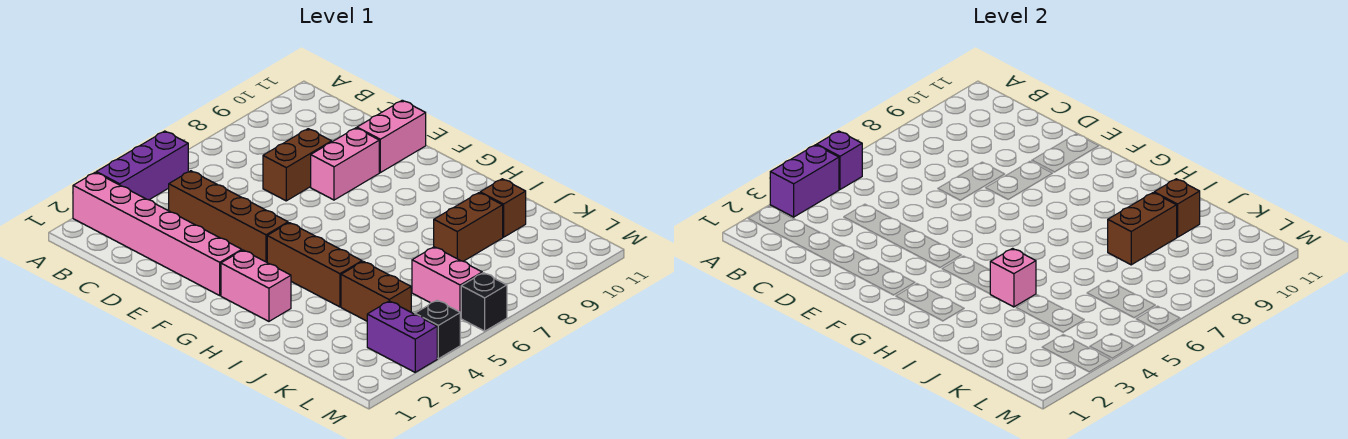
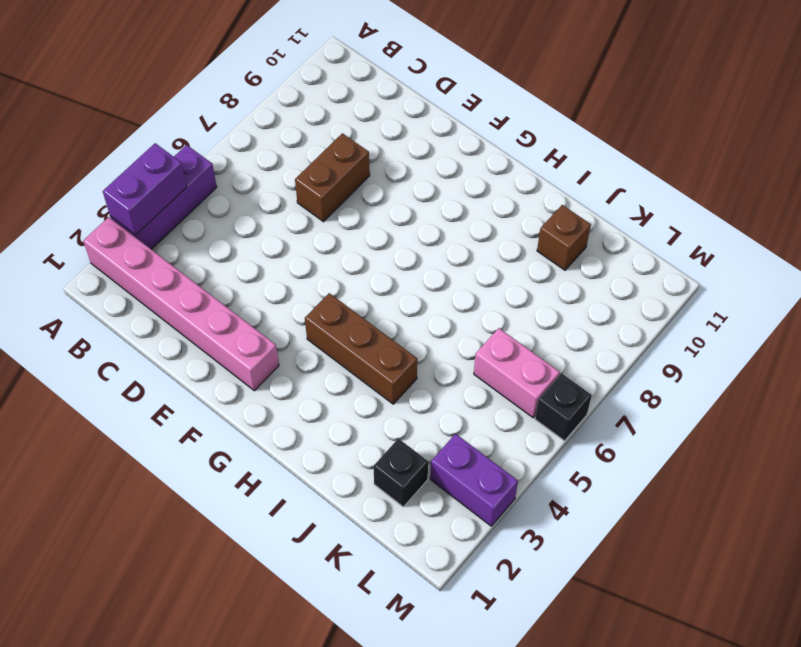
black 1x1 brick [373,439,428,507] -> black 1x1 brick moved to [415,300,460,359]
none -> brown 1x4 brick [169,171,288,262]
none -> pink 1x2 brick [311,128,379,200]
none -> pink 1x2 brick [357,100,426,173]

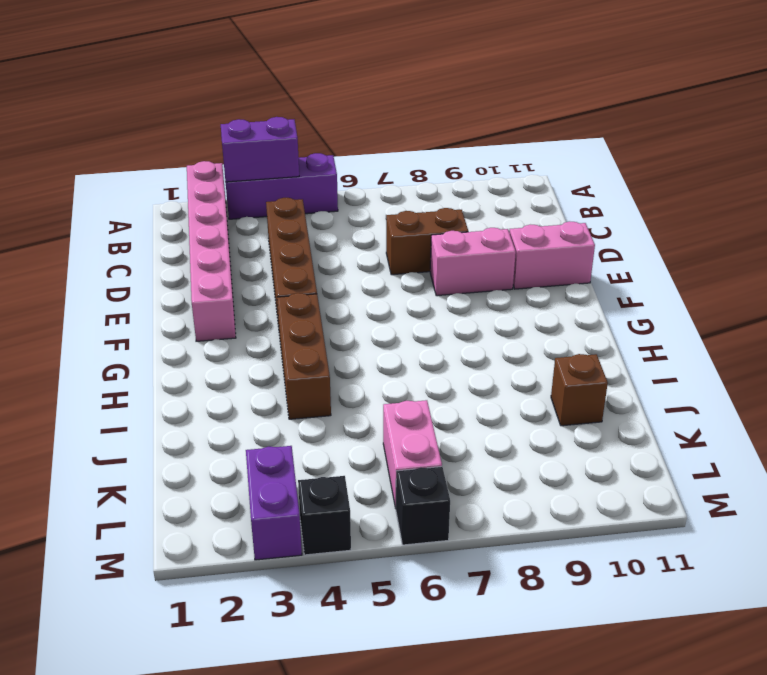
none -> pink 1x2 brick [221,250,291,321]
none -> brown 1x2 brick [341,261,411,321]
none -> brown 1x2 brick [434,193,503,261]

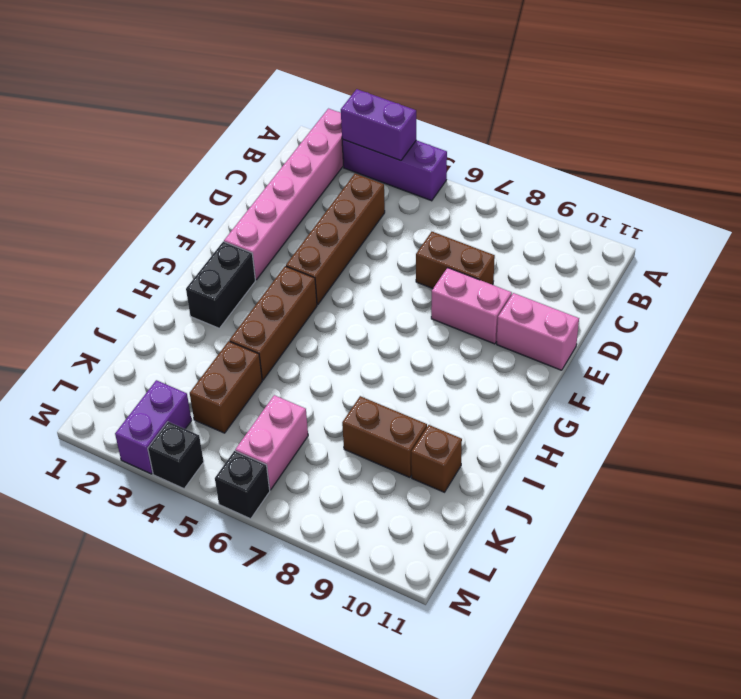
black 1x2 brick [186,242,255,328] -> pink 1x2 brick [221,250,291,321]
none -> purple 1x1 brick [817,131,862,189]
none -> pink 1x1 brick [990,248,1036,307]
none -> brown 1x2 brick [1108,193,1177,265]

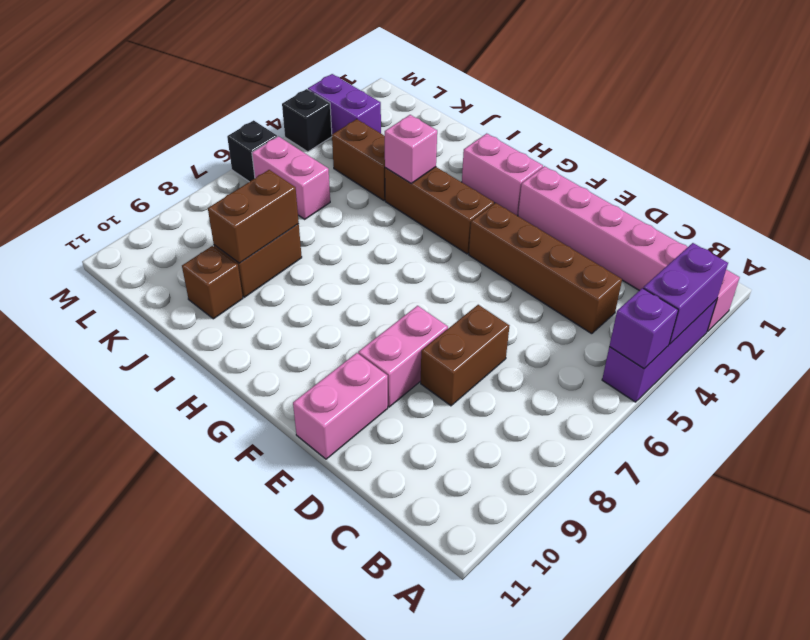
none -> brown 1x1 brick [1154,179,1200,237]

